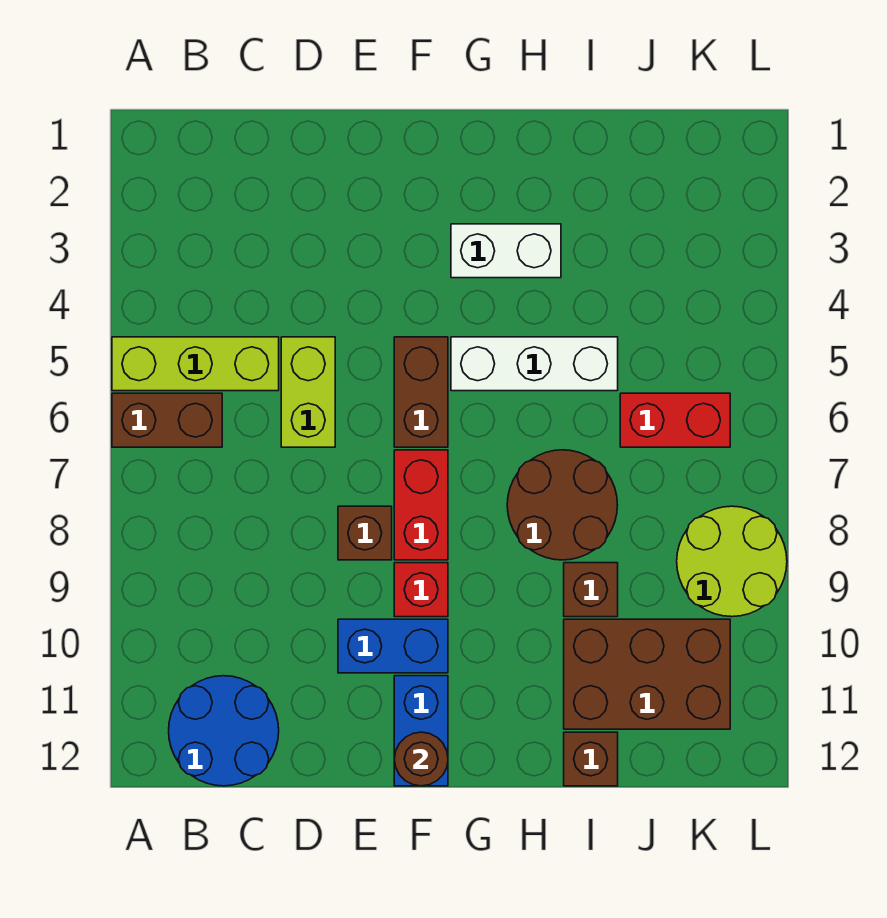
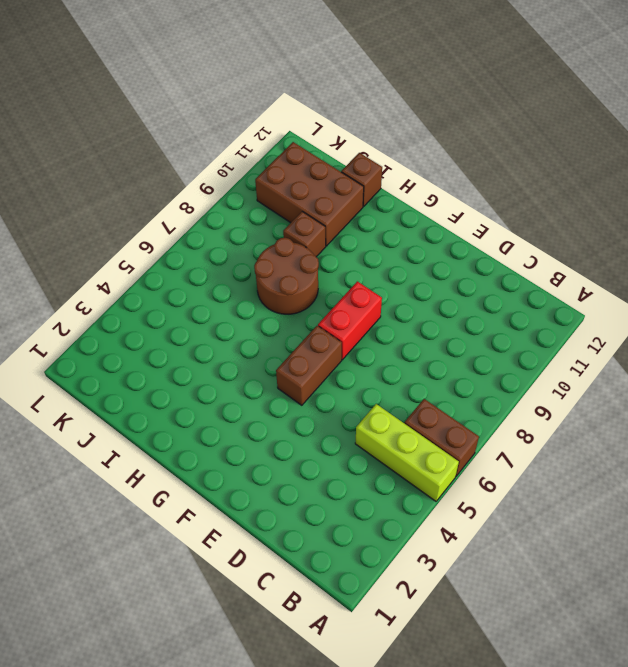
none -> blue 2x2 round brick [169,676,279,786]
none -> lime 1x2 brick [281,337,335,447]
none -> brown 1x1 brick [338,506,392,560]

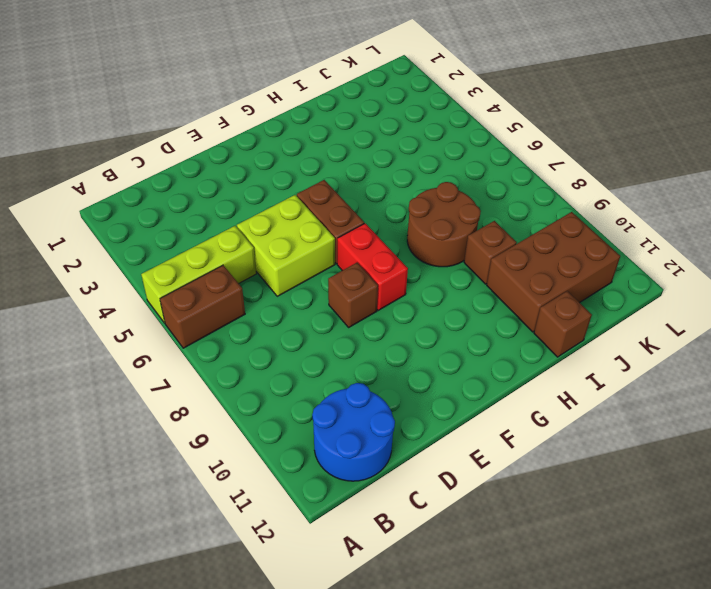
lime 2x2 brick [237,195,335,296] -> lime 1x2 brick [281,337,335,447]
none -> blue 1x2 brick [338,619,448,673]
none -> red 1x1 brick [394,563,448,617]
none -> blue 1x2 brick [394,676,448,786]

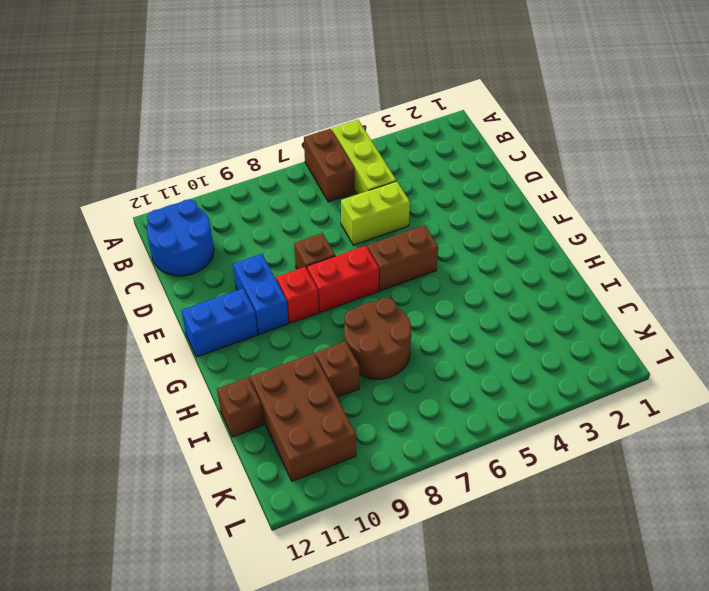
none -> white 1x2 brick [451,224,561,278]
none -> white 1x3 brick [451,337,618,391]
none -> red 1x2 brick [620,393,730,447]

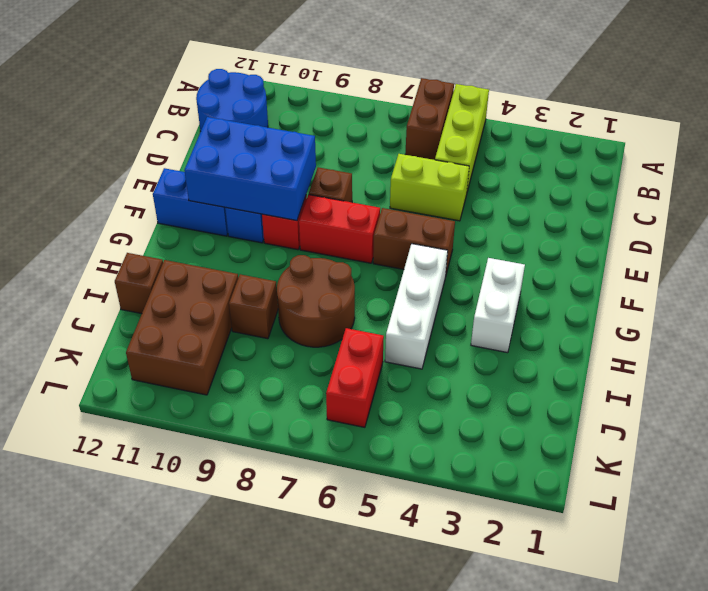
blue 2x3 brick [184,117,316,221] -> none
none -> lime 2x2 round brick [677,506,787,617]
none -> brown 1x1 round brick [394,732,448,786]

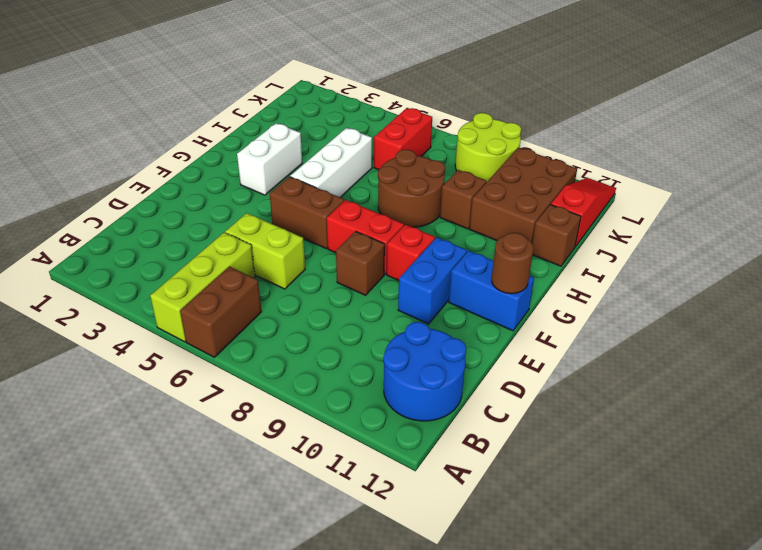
red 1x3 slope [551,178,616,247] -> none

